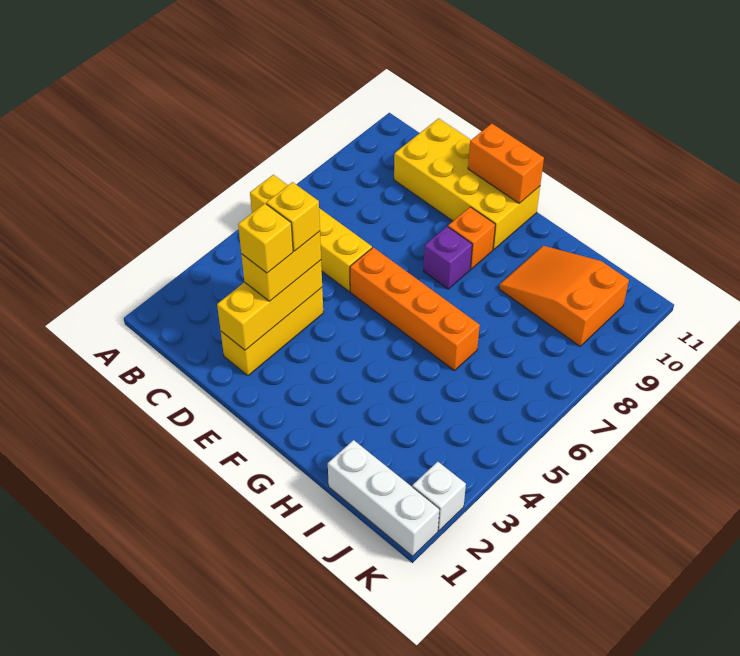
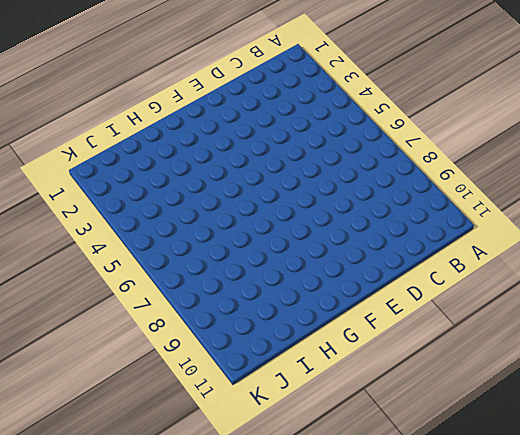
none -> yellow 1x4 brick [250,175,372,291]
none -> yellow 2x4 brick [394,118,540,249]
none -> yellow 1x3 brick [221,288,323,376]

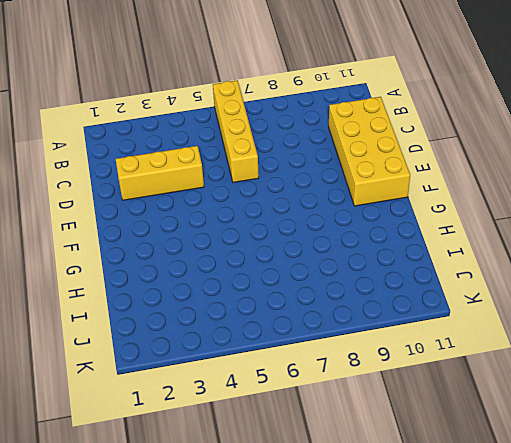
none -> orange 1x4 brick [350,247,480,371]
none -> purple 1x1 brick [424,227,472,289]
none -> orange 1x1 brick [448,207,495,269]

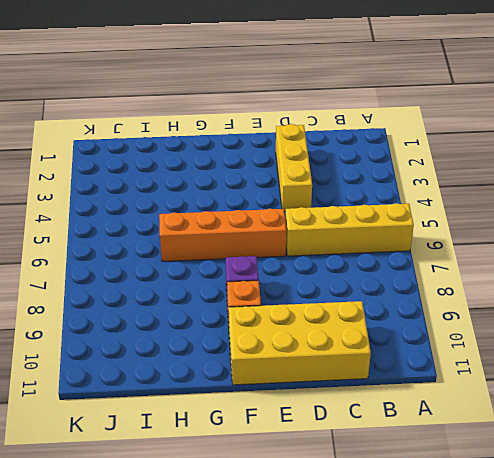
none -> orange 2x3 slope [499,246,629,346]
none -> white 1x3 brick [328,440,439,556]
none -> white 1x1 brick [412,462,466,531]

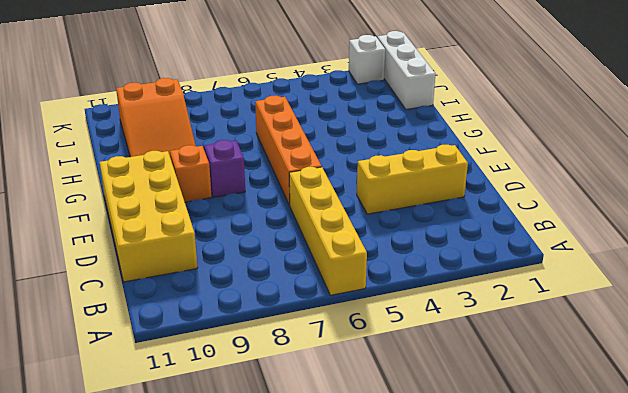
none -> yellow 1x3 brick [217,260,322,350]
none -> orange 1x2 brick [468,124,544,203]
none -> yellow 1x2 brick [241,231,321,301]

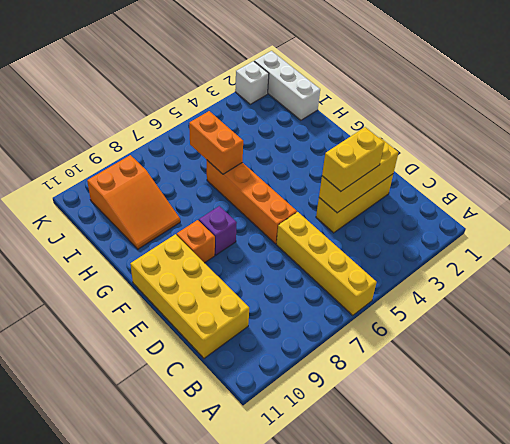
orange 1x2 brick [189,111,243,174] -> orange 1x2 brick moved to [468,124,544,203]
none -> yellow 1x1 brick [238,203,293,273]
none -> yellow 1x1 brick [266,182,320,251]

